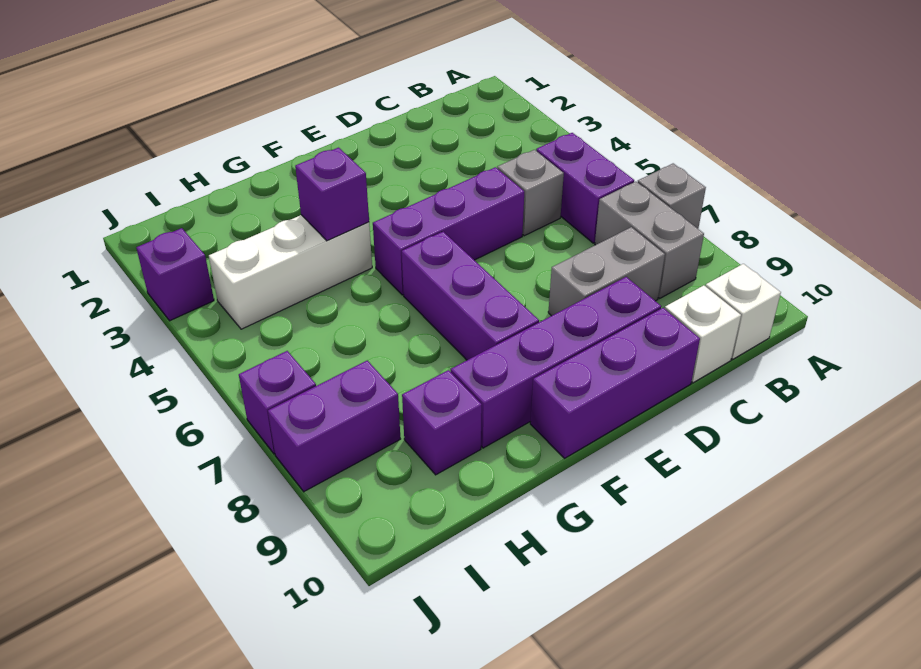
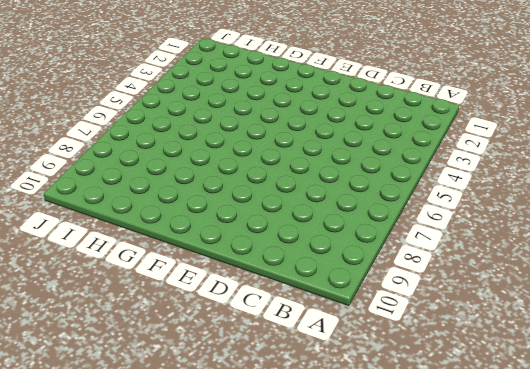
none -> grey 1x1 brick [638,163,706,228]
none -> purple 1x2 brick [536,133,634,243]
none -> grey 1x2 brick [595,182,704,298]

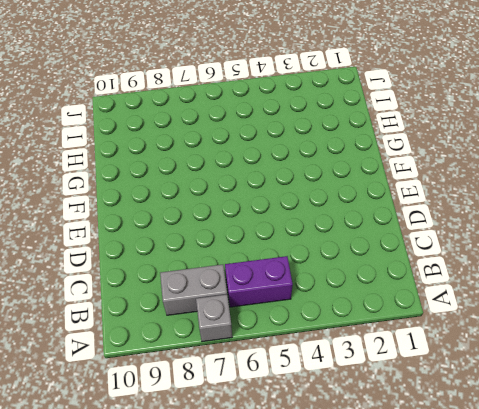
none -> white 1x1 brick [706,264,781,359]
none -> grey 1x1 brick [497,150,564,236]
none -> grey 1x2 brick [548,227,665,316]

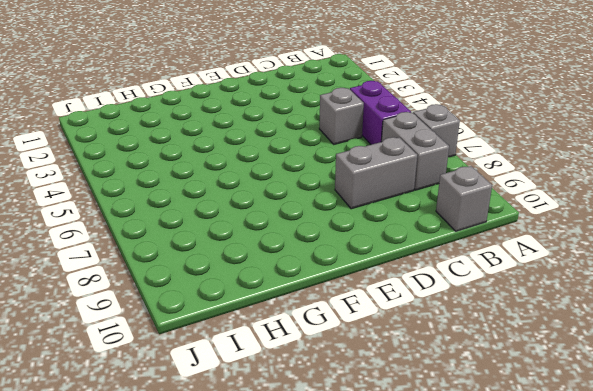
grey 1x1 brick [436,166,492,231] -> white 1x1 brick [706,264,781,359]
none -> white 1x1 brick [665,285,741,383]
none -> purple 1x3 brick [373,167,524,295]
none -> purple 1x4 brick [451,277,661,448]

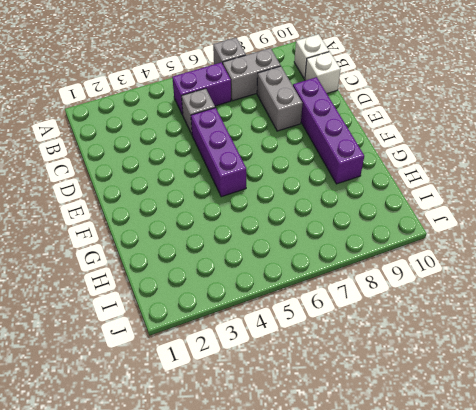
none -> purple 1x3 brick [530,308,700,458]
none -> purple 1x3 brick [402,232,539,360]
none -> white 1x3 brick [209,215,372,329]

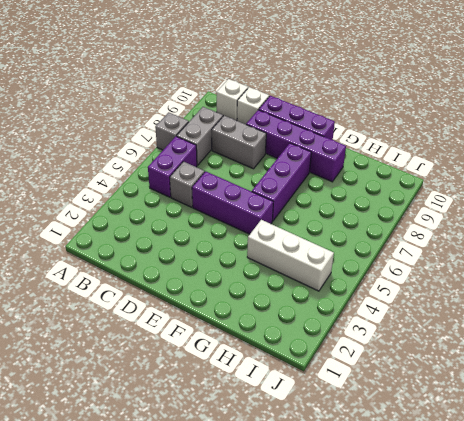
none -> purple 1x1 brick [402,370,482,475]
none -> purple 1x2 brick [268,361,400,492]
none -> purple 1x1 brick [136,228,214,321]

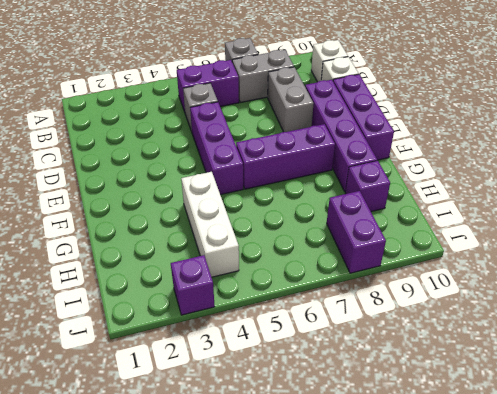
none -> purple 1x1 brick [239,351,316,454]
none -> purple 1x1 brick [295,148,369,241]

